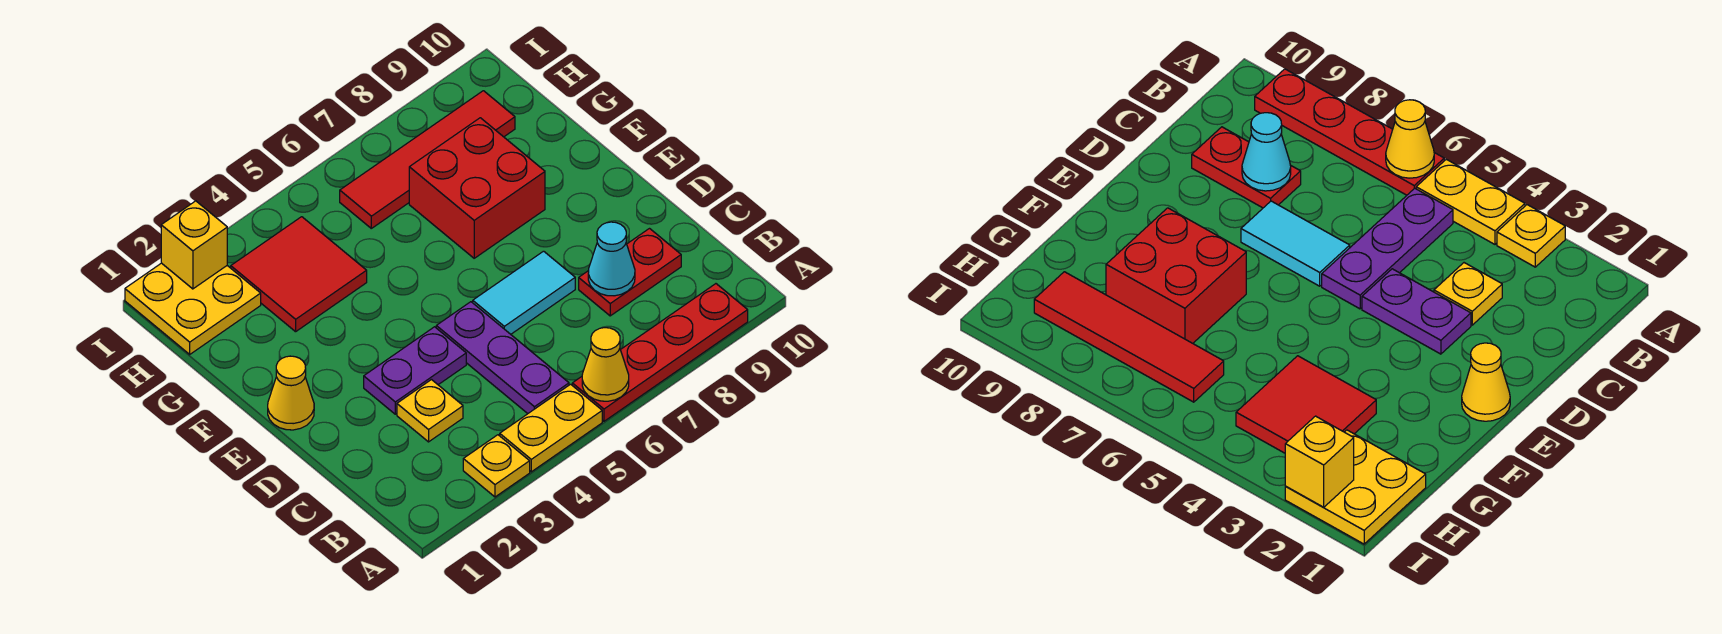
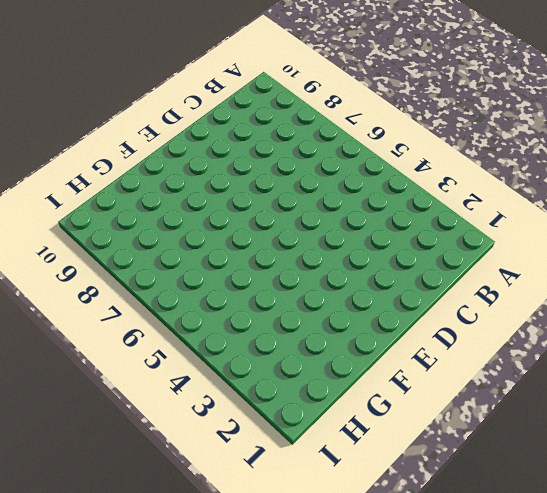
none -> yellow 1x1 plate [463,435,530,497]
none -> yellow 1x2 plate [500,384,602,472]
none -> red 1x4 plate [572,284,748,421]

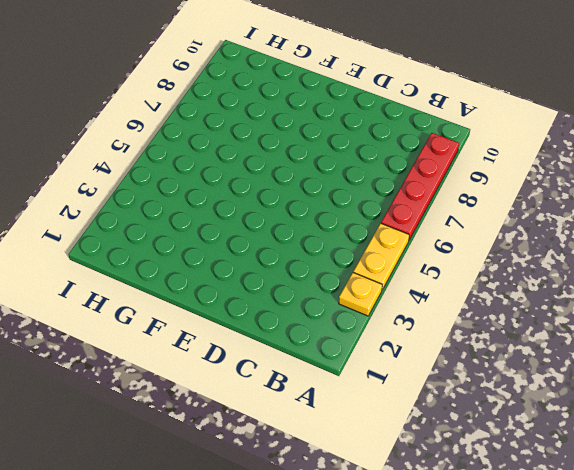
none -> purple 1x3 plate [436,302,569,414]
none -> yellow 1x1 plate [397,380,463,442]
none -> red 1x2 plate [579,229,681,316]

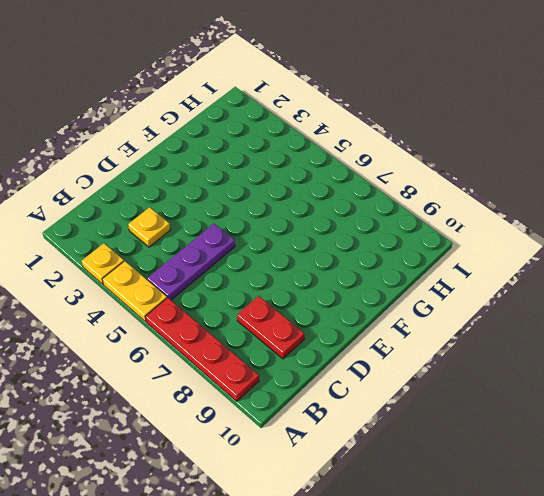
none -> purple 1x2 plate [364,327,466,414]
none -> cyan 1x2 tile [473,251,575,334]
none -> yellow 1x1 cone [268,356,314,430]

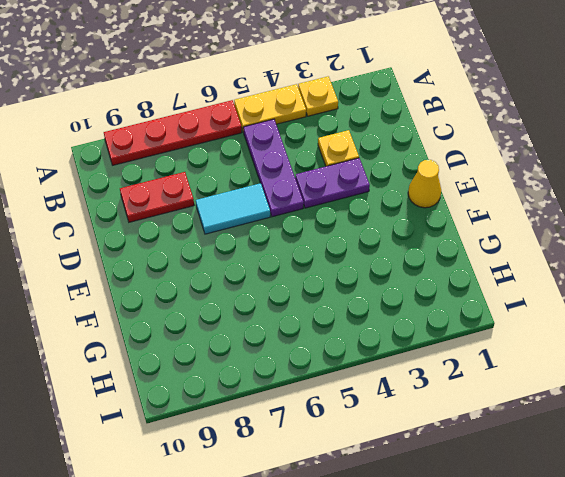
none -> red 2x2 brick [409,118,545,258]
none -> red 2x2 tile [231,217,367,332]
none -> yellow 2x2 plate [125,263,261,354]

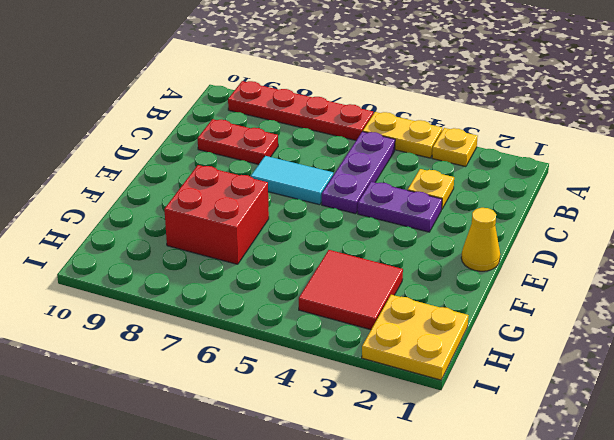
none -> red 1x4 tile [340,91,515,228]
none -> yellow 1x1 cone [582,328,629,401]
none -> cyan 1x1 cone [588,222,635,296]

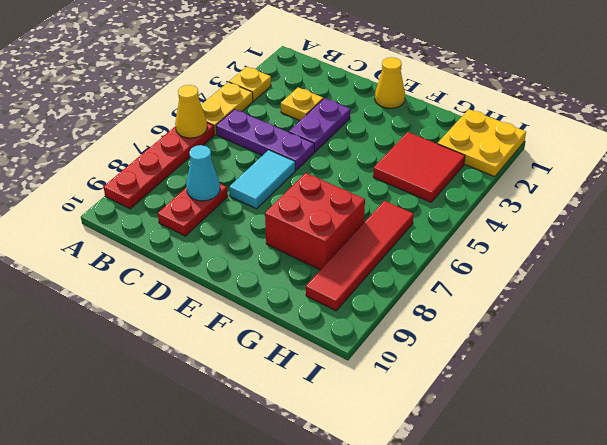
none -> yellow 1x1 brick [161,201,227,289]

